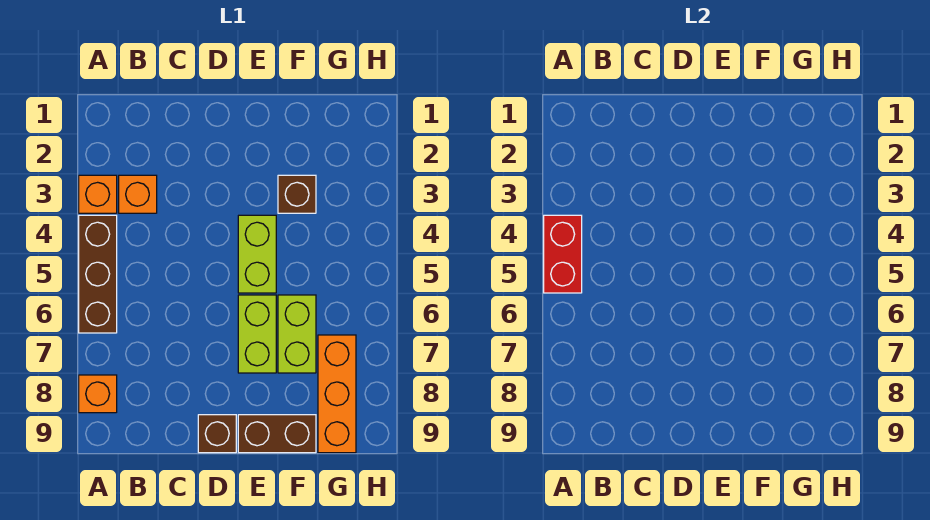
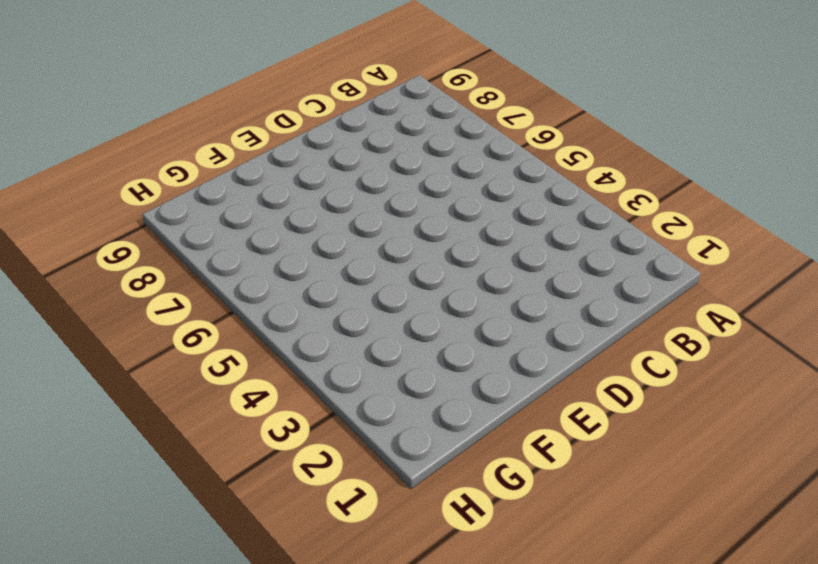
none -> orange 1x1 brick [79,175,117,213]
none -> brown 1x3 brick [79,215,117,333]
none -> orange 1x1 brick [79,375,117,413]

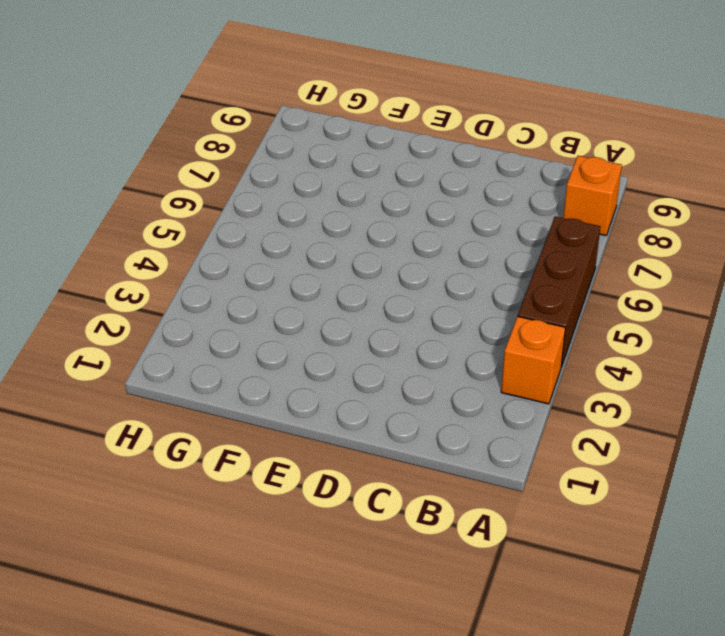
none -> orange 1x1 brick [119,175,157,213]
none -> brown 1x1 brick [198,415,236,453]
none -> lime 1x2 brick [238,215,276,293]

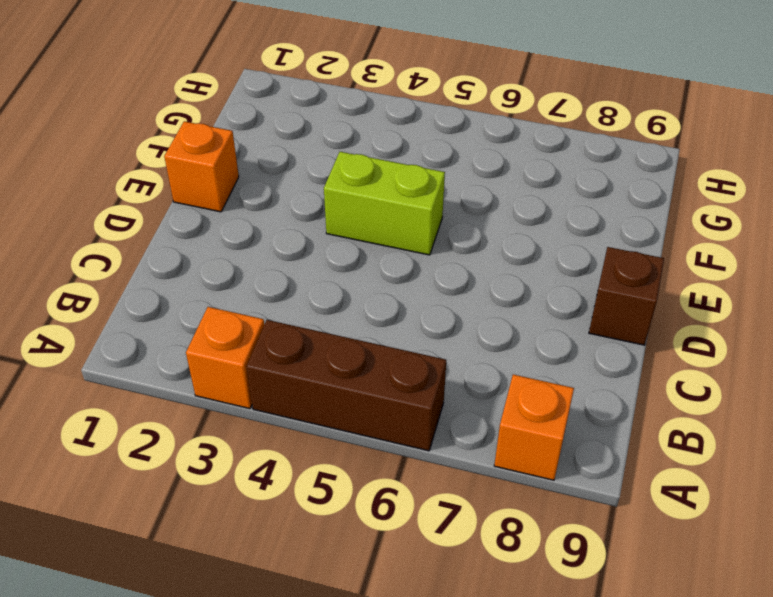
orange 1x1 brick [164,121,239,212] -> orange 1x1 brick moved to [119,175,157,213]
none -> lime 1x2 brick [238,295,276,373]
none -> brown 1x2 brick [238,415,316,453]
none -> brown 1x1 brick [278,175,316,213]

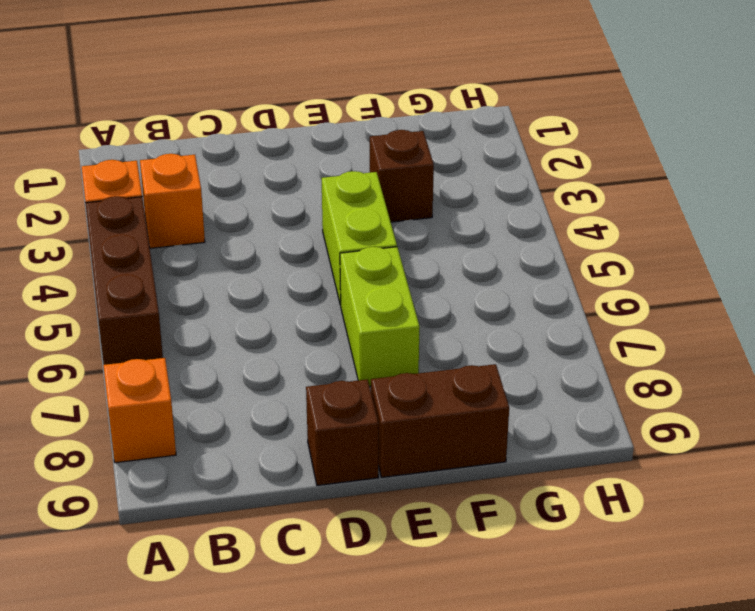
none -> lime 1x2 brick [278,295,316,373]
none -> orange 1x3 brick [318,335,356,453]
none -> red 1x2 brick [544,215,582,293]

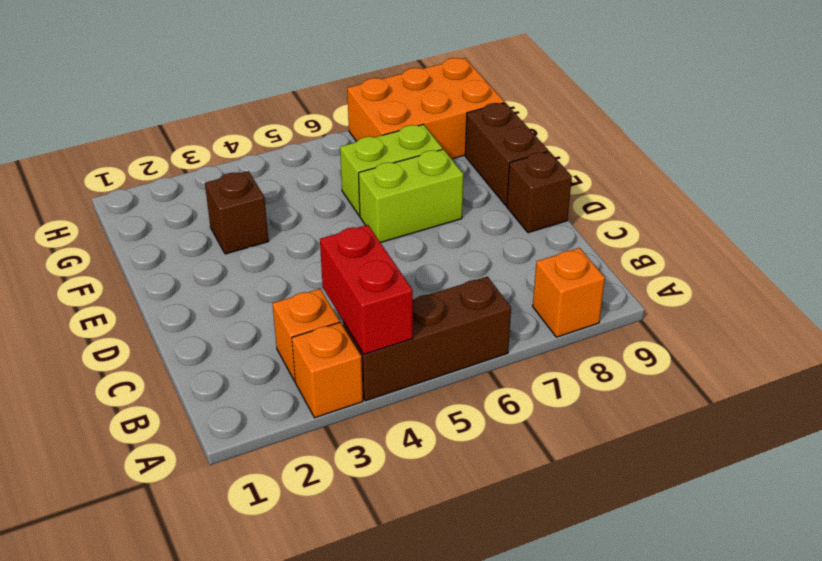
red 1x2 brick [320,225,413,354] -> red 1x2 brick turned to [544,215,582,293]
orange 2x3 brick [347,58,504,159] -> orange 1x3 brick [318,335,356,453]
none -> lime 1x2 brick [238,215,276,293]

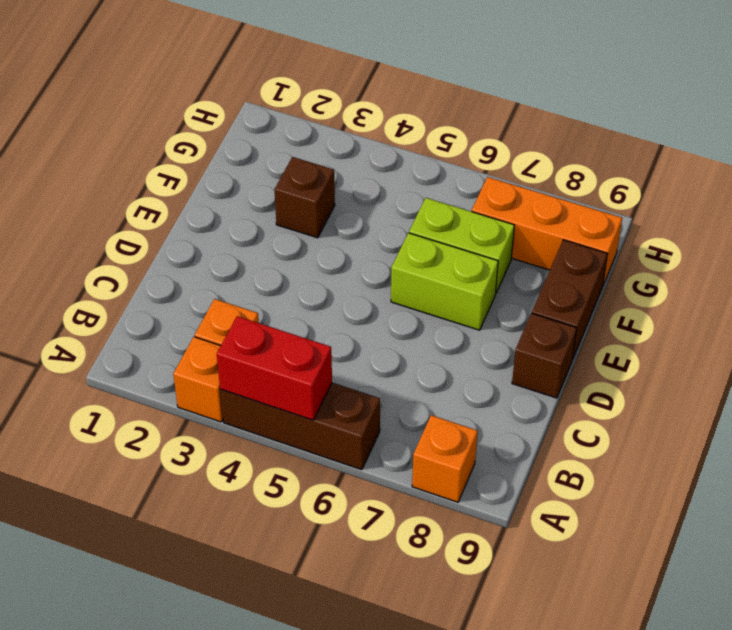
none -> lime 1x2 brick [238,215,276,293]

